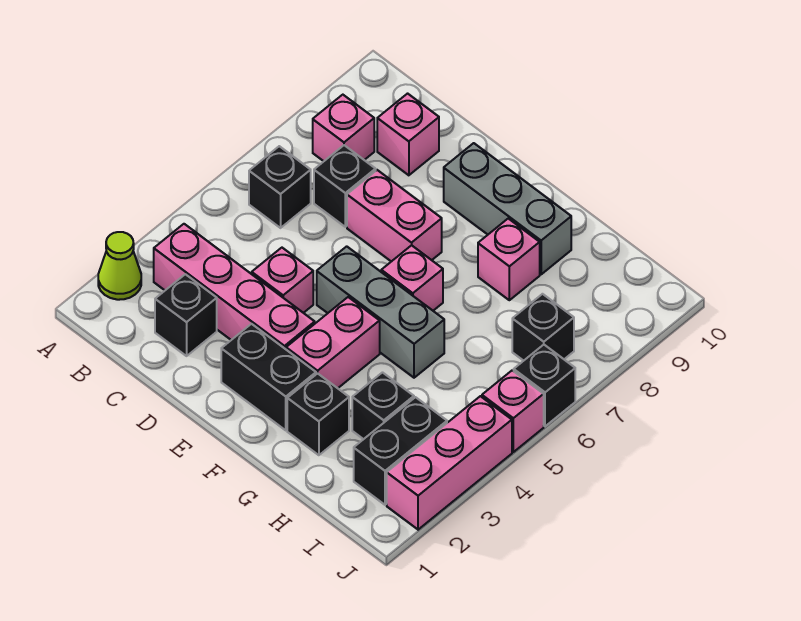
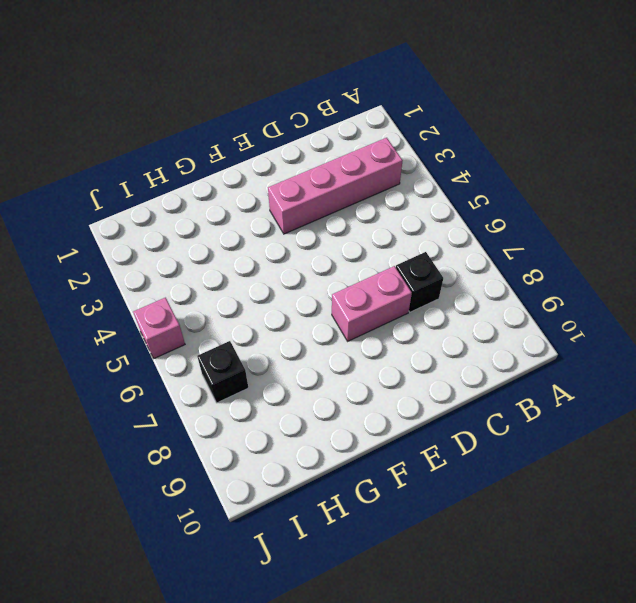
none -> lime 1x1 cone [98,232,141,300]
none -> black 1x1 brick [249,146,311,228]
none -> pink 1x1 brick [313,95,374,161]

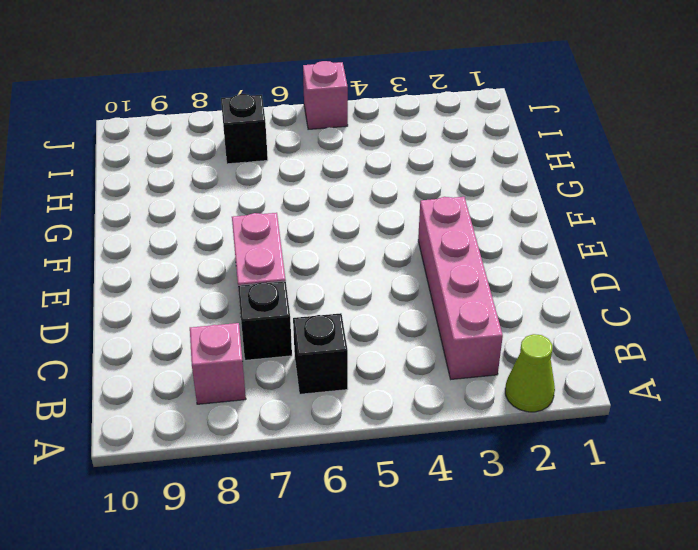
none -> black 1x1 brick [155,274,217,356]
none -> pink 1x1 brick [377,94,439,175]
none -> pink 1x1 brick [252,248,313,313]

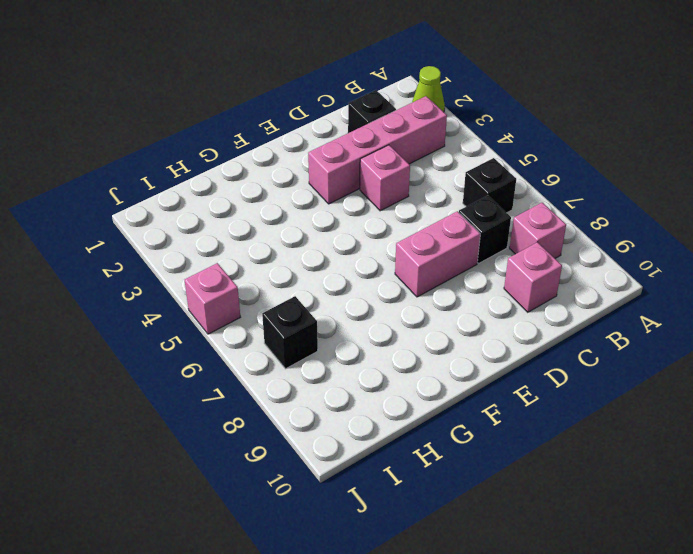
none -> black 1x2 brick [221,324,316,430]
none -> grey 1x3 brick [317,246,444,378]
none -> grey 1x3 brick [444,143,571,274]

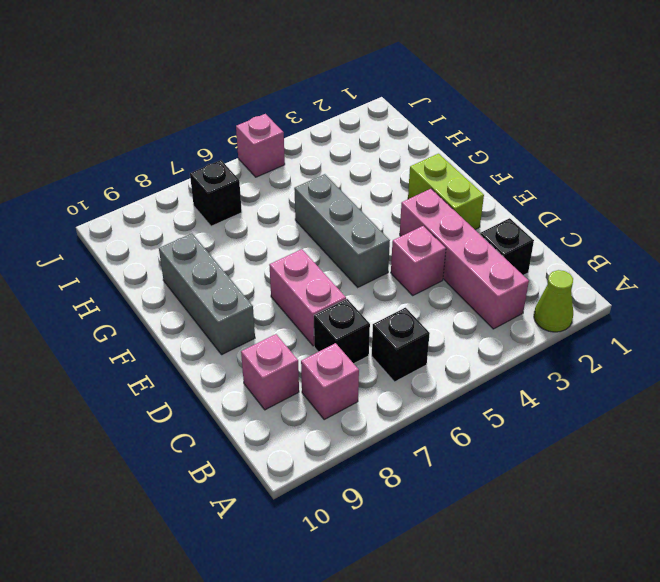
lime 1x2 brick [408,154,484,230] -> black 1x2 brick [221,324,316,430]
none -> pink 1x2 brick [286,297,380,388]
none -> pink 1x1 brick [381,245,443,311]
none -> black 1x1 brick [287,373,349,455]

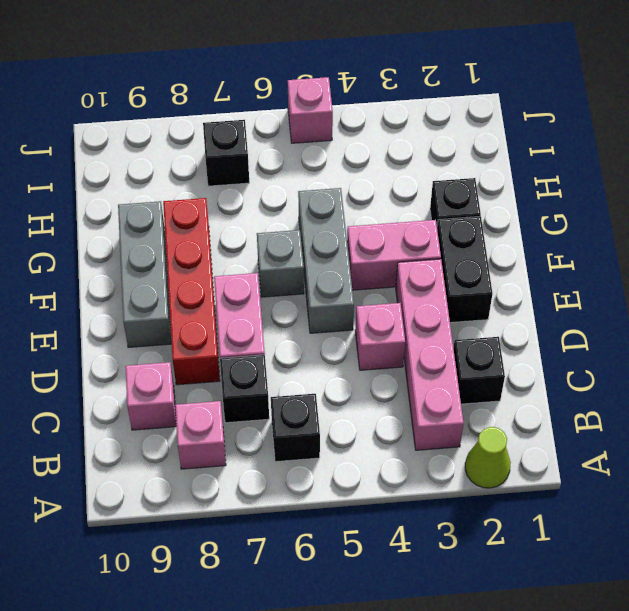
red 1x4 brick [163,198,220,385] -> pink 1x1 brick [478,219,540,300]
grey 1x1 brick [257,230,304,297] -> pink 1x1 brick [381,245,443,311]
none -> black 1x1 brick [352,373,414,439]
none -> black 1x2 brick [354,397,447,505]
none -> pink 1x3 brick [387,396,512,530]

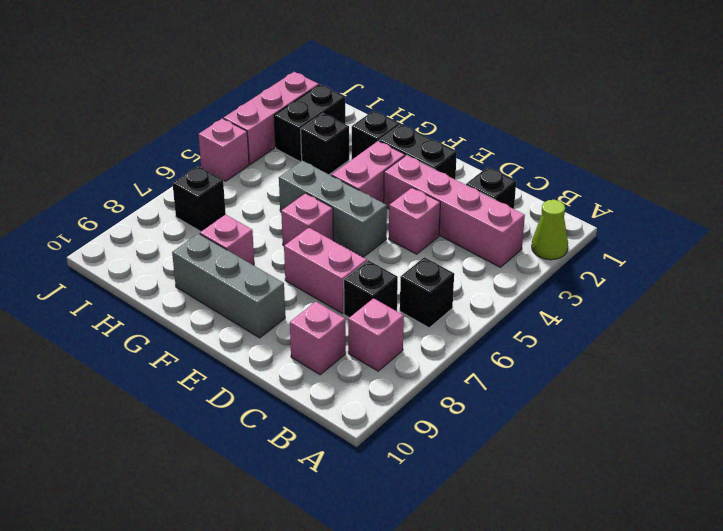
none -> black 1x1 brick [514,345,575,426]

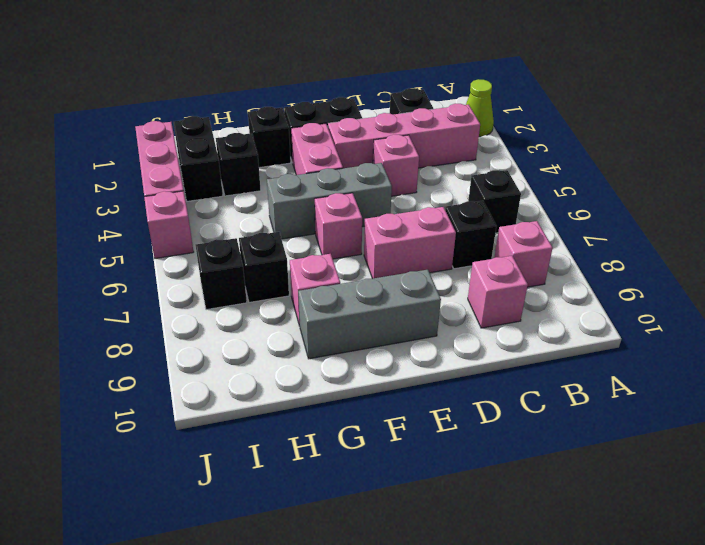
black 1x1 brick [239,232,289,302] -> black 1x1 brick moved to [514,345,575,426]

